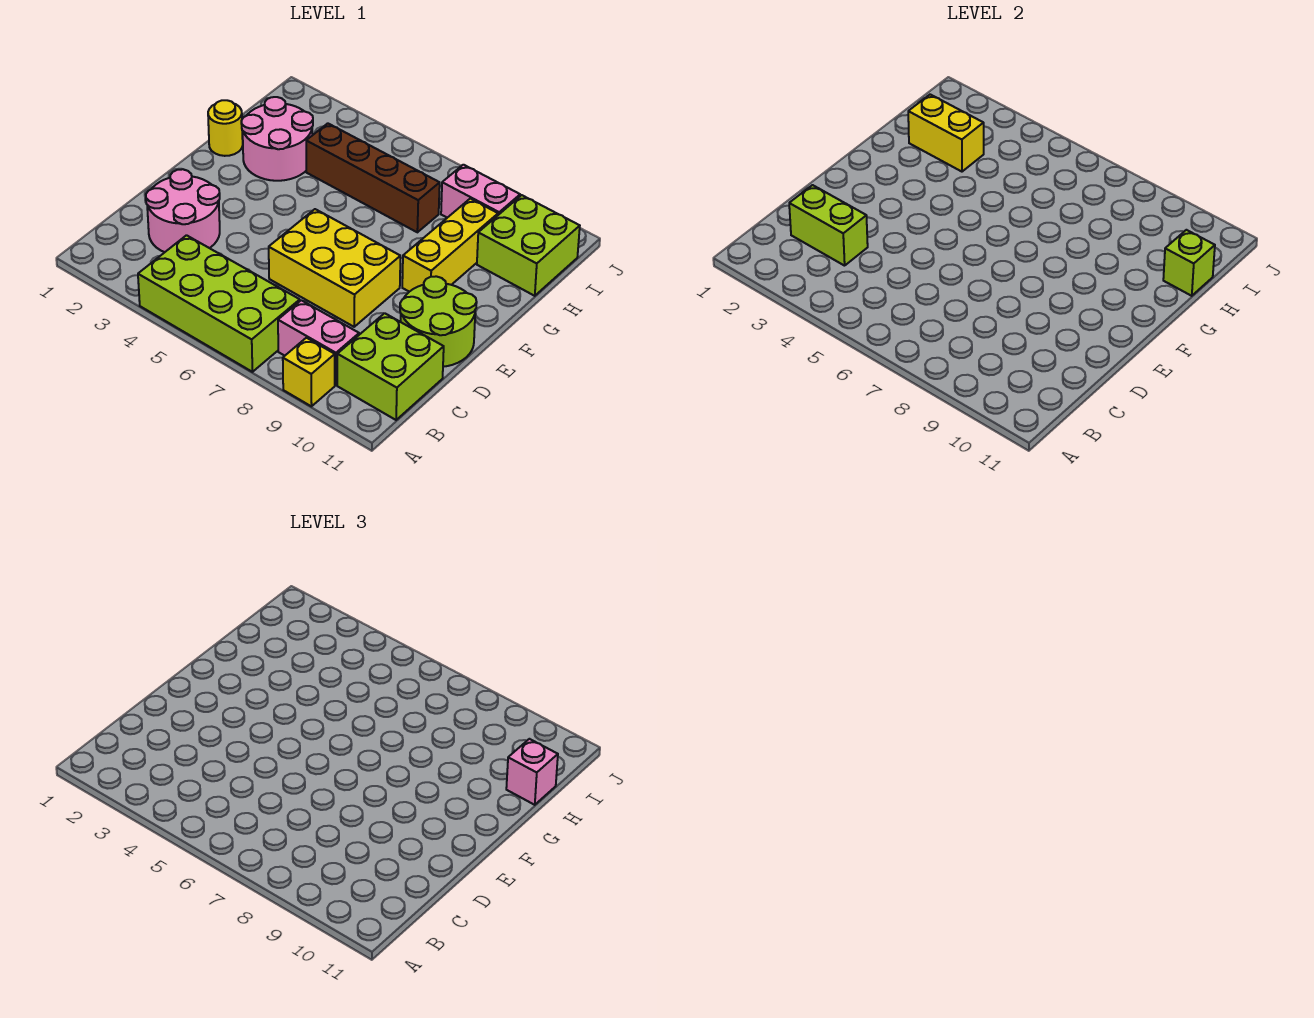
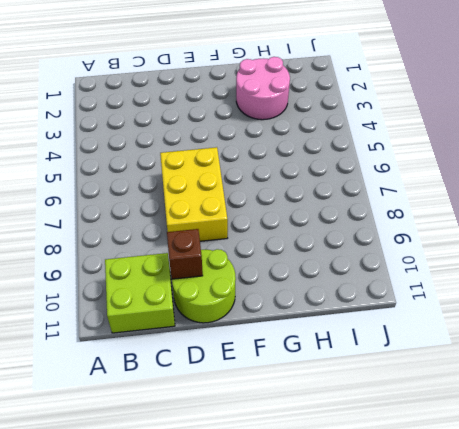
brown 1x1 brick [167,229,203,279] -> none
none -> lime 2x4 brick [138,235,300,372]
none -> yellow 1x1 brick [283,338,335,406]
none -> pink 1x2 brick [278,300,359,385]

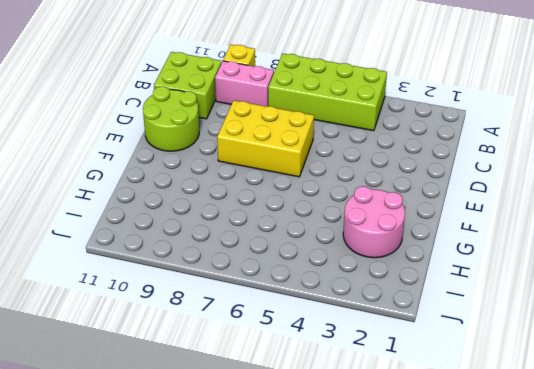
none -> pink 2x2 round brick [146,169,220,252]
none -> yellow 1x3 brick [402,199,498,292]
none -> yellow 1x1 round brick [208,100,243,156]

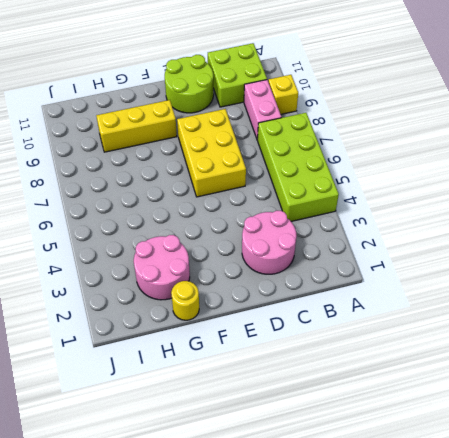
none -> brown 1x4 brick [306,123,440,232]
none -> lime 2x2 brick [477,195,580,296]
none -> pink 1x2 brick [441,165,520,218]

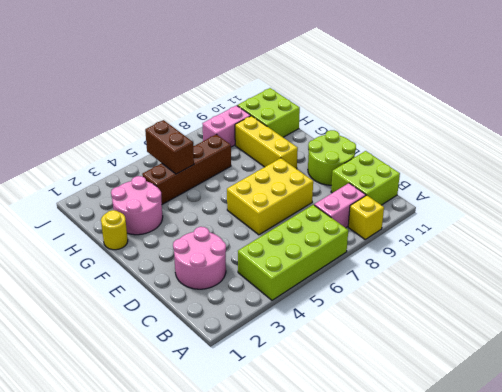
brown 1x2 brick [145,120,194,174] -> none
none -> lime 1x2 brick [789,185,868,266]
none -> yellow 1x2 brick [908,94,984,172]
none -> lime 1x1 brick [1163,230,1215,296]

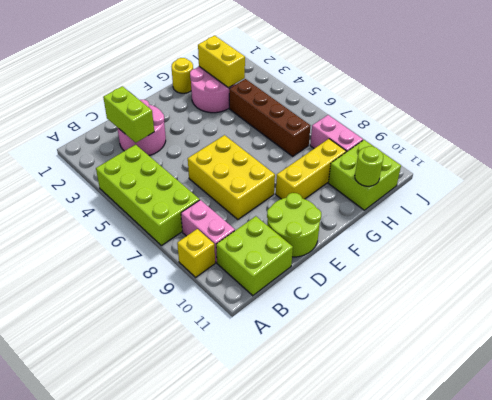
lime 1x1 round brick [355,146,383,186] -> lime 1x1 brick [1163,230,1215,296]
none -> pink 1x1 brick [506,739,558,805]

